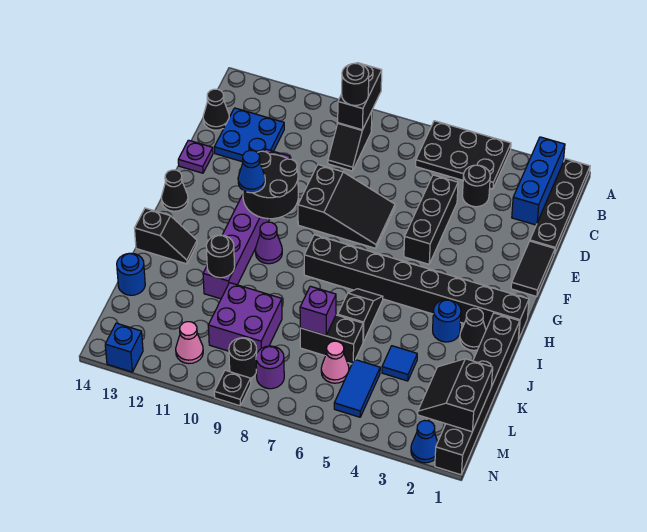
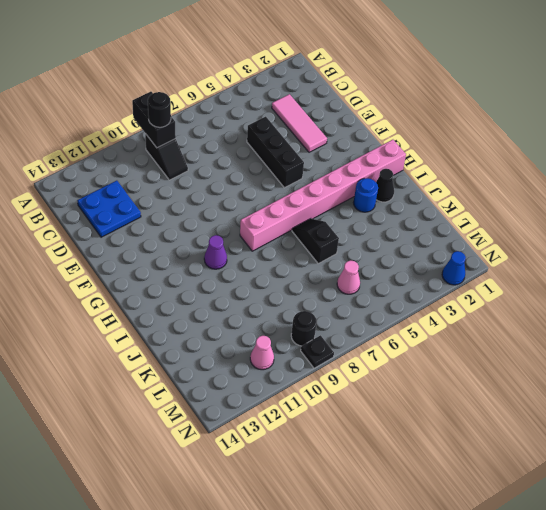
pink 1x3 tile [272,94,327,152] -> none
pink 1x8 brick [240,140,406,251] -> black 1x8 brick [304,235,529,340]
none -> black 1x4 plate [530,159,590,253]
none -> blue 1x3 brick [512,137,565,225]
none -> black 2x3 plate [416,121,511,189]
none -> black 1x1 round brick [462,165,490,207]

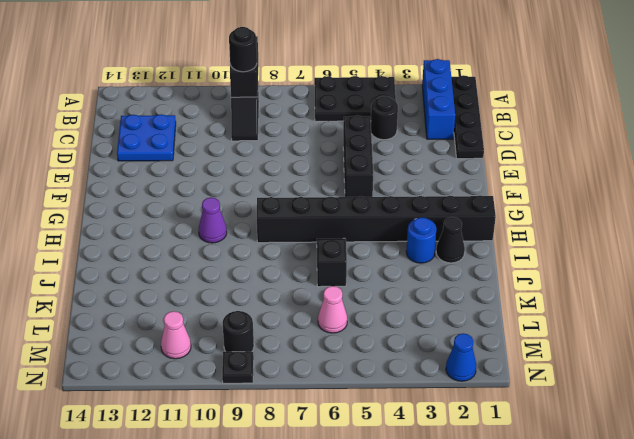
none -> black 1x1 cone [203,89,229,130]
none -> black 1x2 tile [511,241,555,297]
none -> black 2x3 slope [298,165,395,248]
none -> purple 1x6 brick [203,149,290,299]

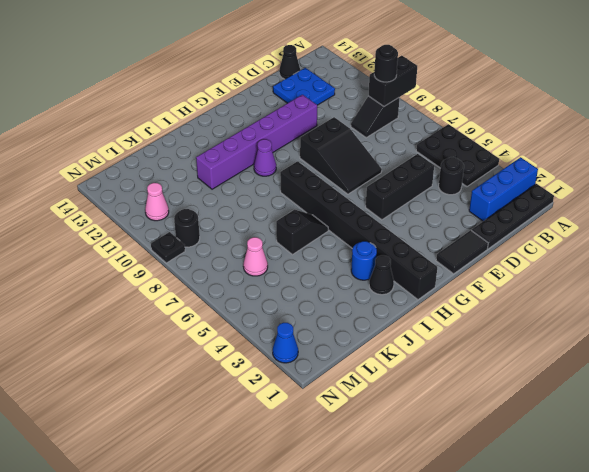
none -> purple 1x1 plate [178,140,213,173]
none -> black 1x1 cone [161,170,188,211]
none -> black 1x6 brick [435,313,520,475]
none -> black 1x2 slope [135,208,197,264]

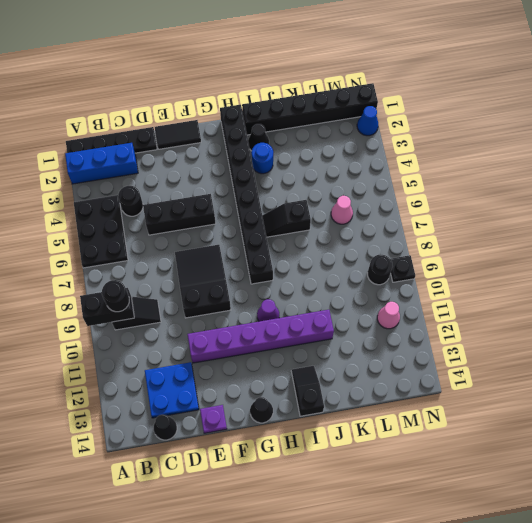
none -> blue 1x1 tile [382,346,417,381]
none -> black 1x2 brick [300,315,363,364]
none -> purple 2x2 brick [208,283,282,353]
none -> blue 1x1 round brick [117,253,145,295]

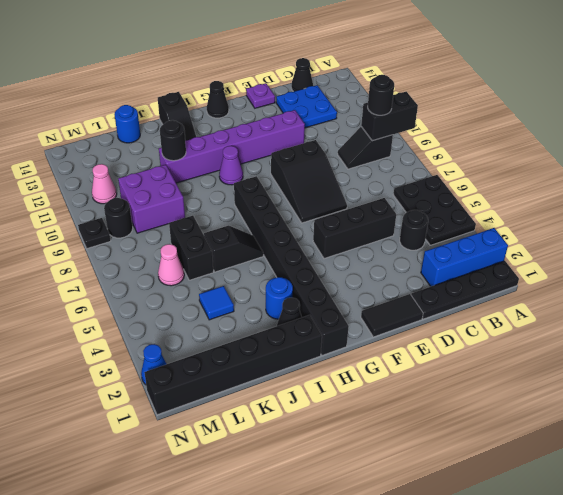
none -> blue 1x2 tile [334,359,380,417]
none -> purple 1x1 round brick [256,346,284,389]
none -> blue 1x1 brick [105,323,143,372]
none -> black 2x2 round brick [243,151,298,219]

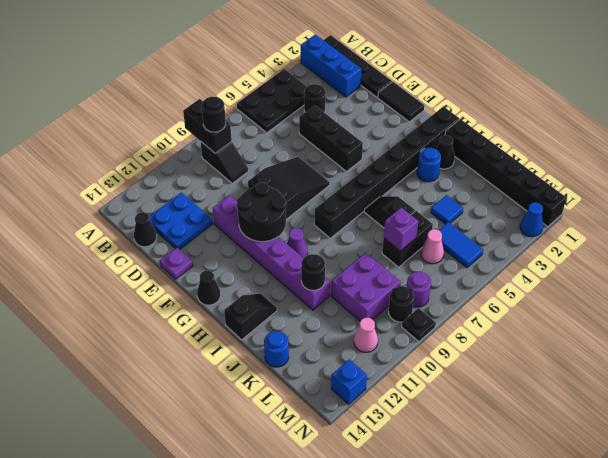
none -> black 2x2 slope [418,359,493,432]
none -> blue 1x1 cone [238,150,265,193]

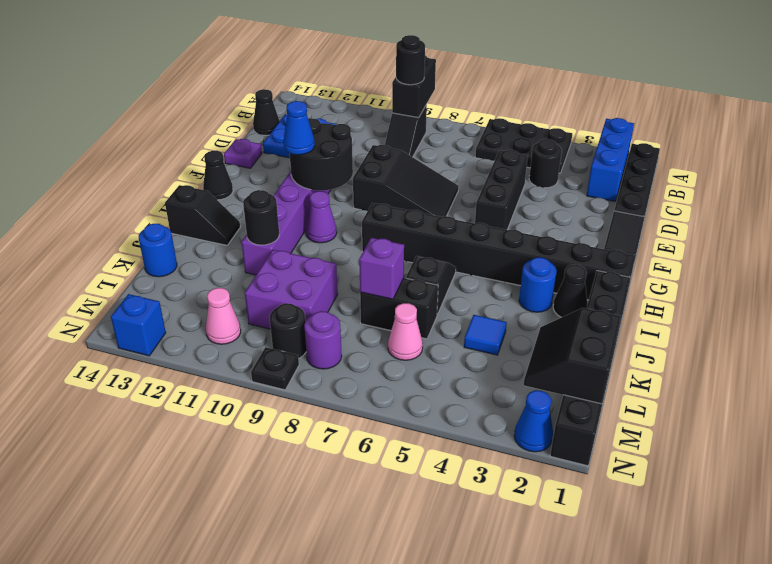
none -> blue 1x2 tile [334,359,380,417]

